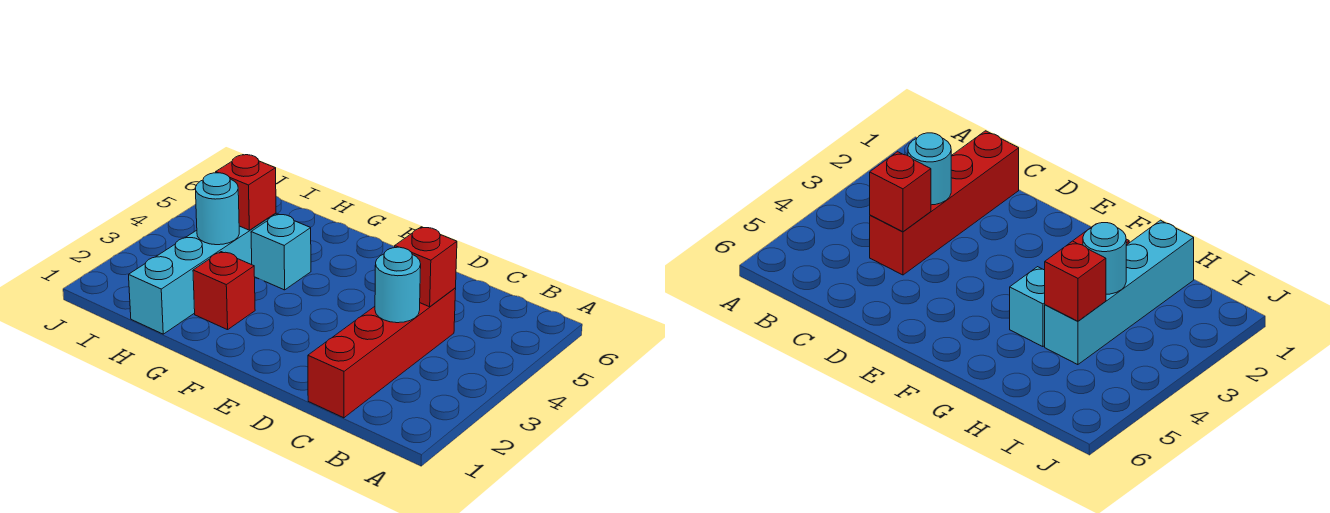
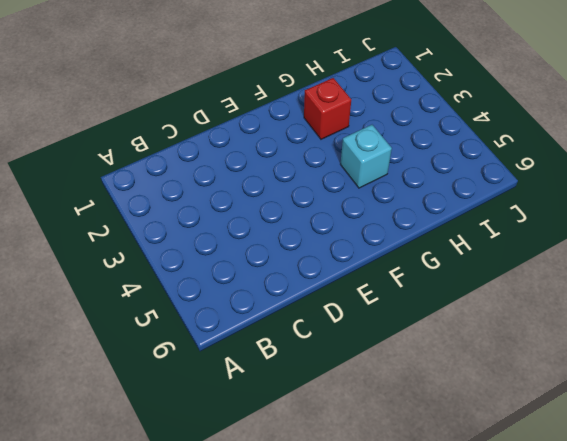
none -> red 1x4 brick [308,288,456,418]
none -> cyan 1x4 brick [129,213,276,334]

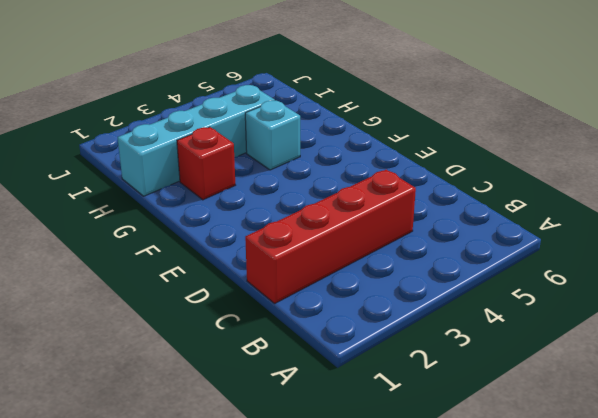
none -> cyan 1x1 round brick [375,247,421,323]
none -> red 1x1 brick [395,227,457,307]

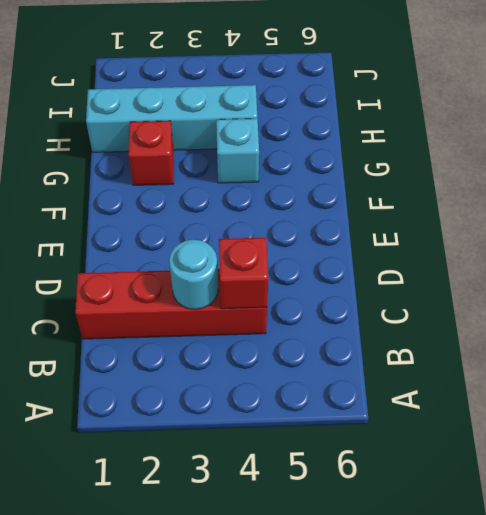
none -> cyan 1x1 round brick [195,173,239,245]
none -> red 1x1 brick [216,155,276,230]

